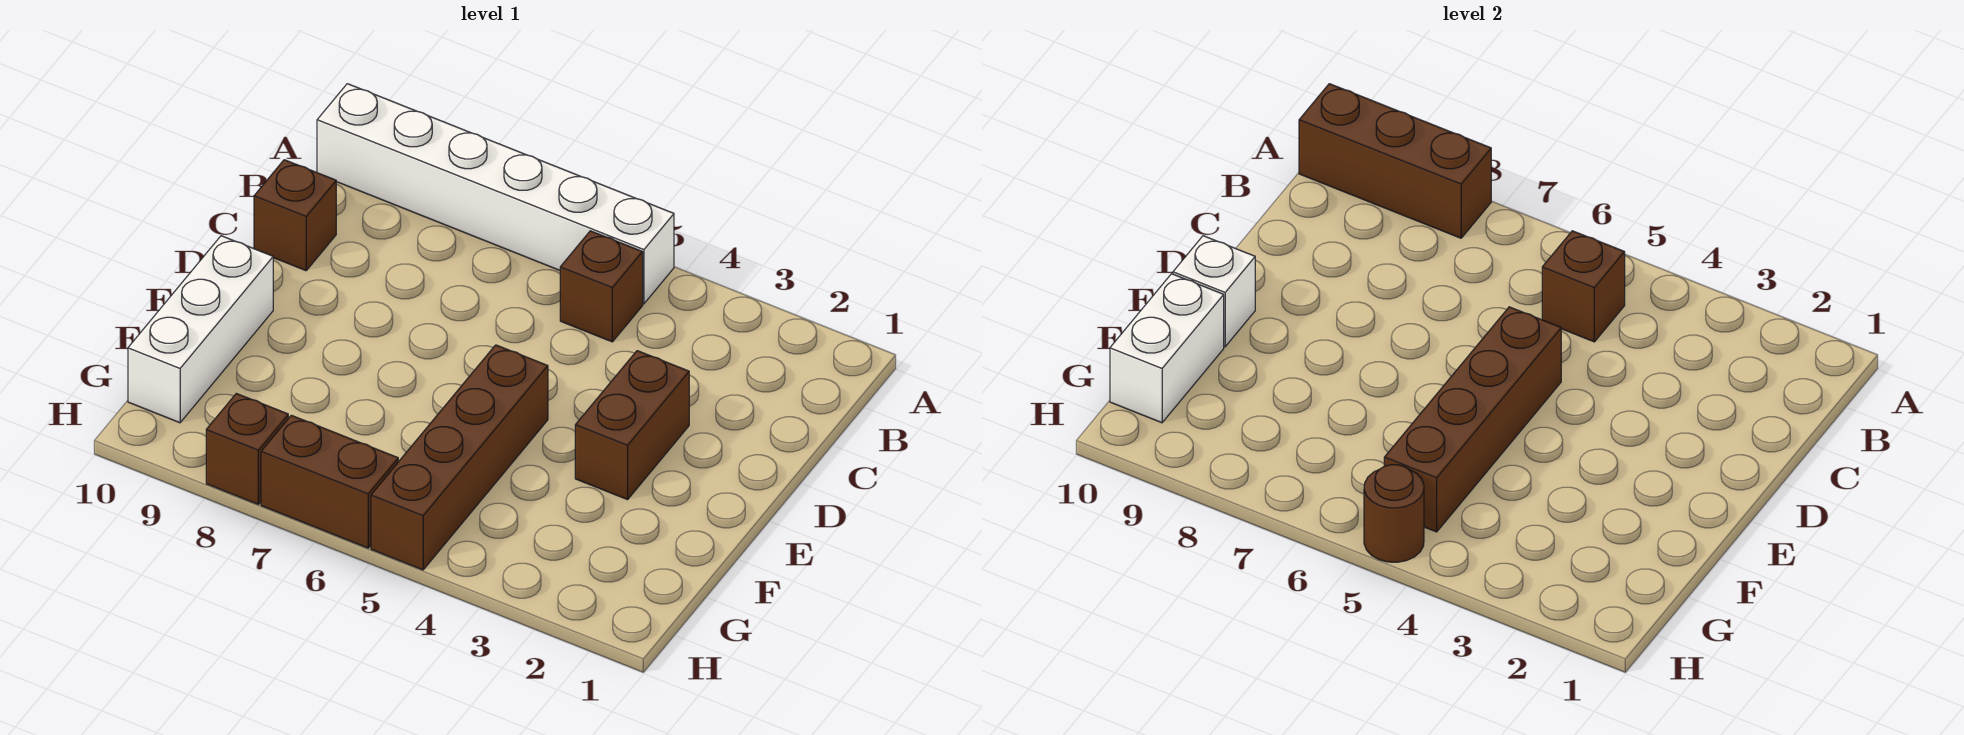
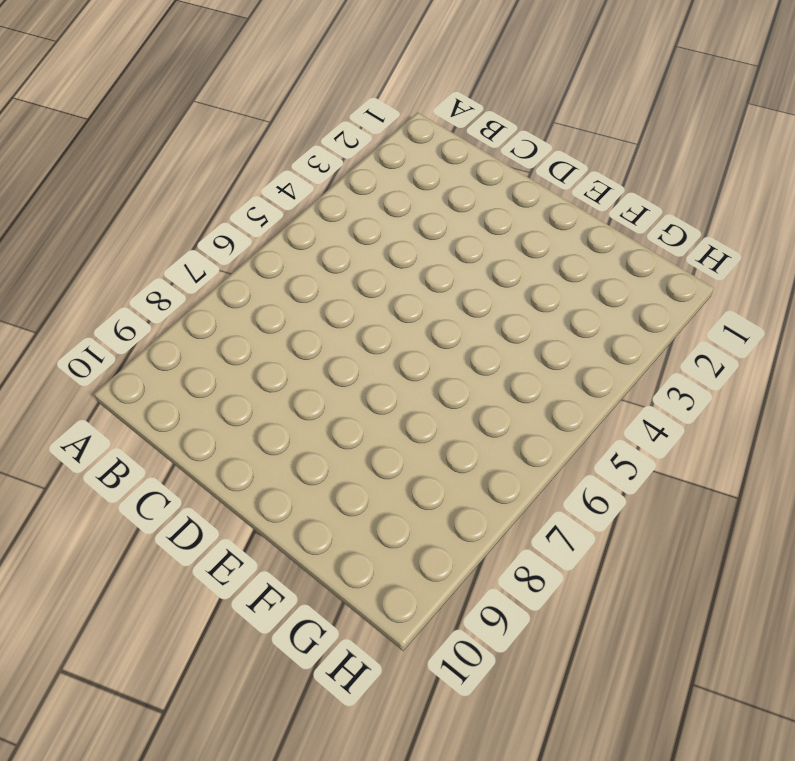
none -> white 1x6 brick [317,84,674,304]
none -> brown 1x1 brick [560,231,643,342]
none -> brown 1x1 brick [254,160,336,271]

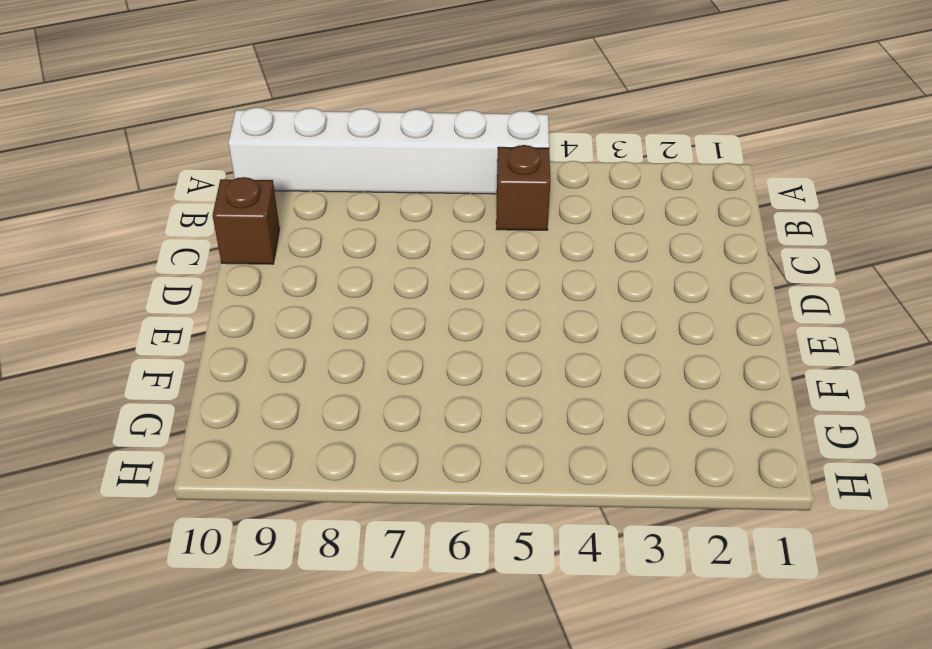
none -> brown 1x2 brick [575,351,689,500]
none -> brown 1x4 brick [371,345,548,570]
none -> white 1x3 brick [128,236,273,423]

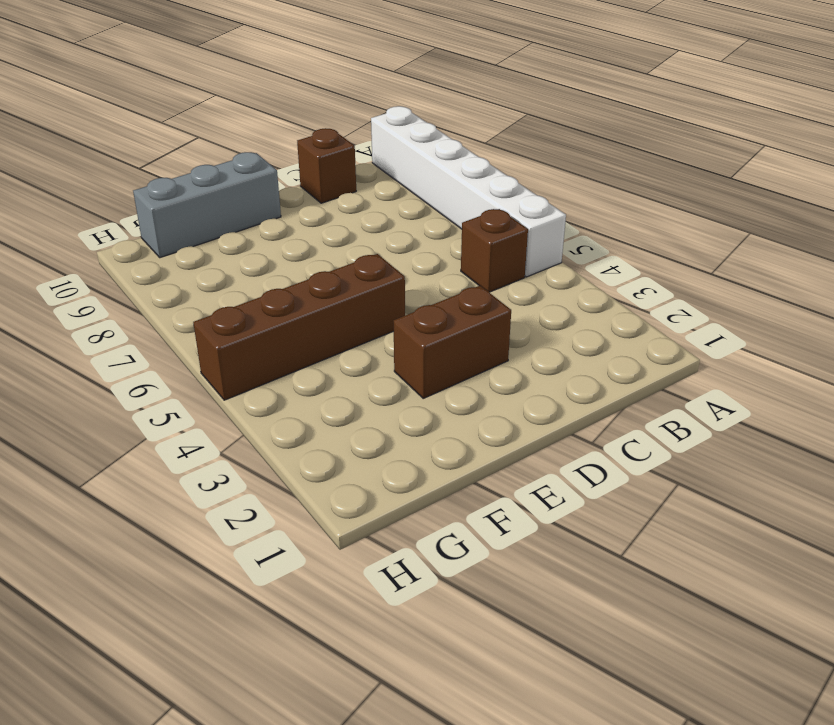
grey 1x3 brick [133,152,281,258] -> white 1x3 brick [128,236,273,423]
none -> brown 1x2 brick [261,415,398,548]
none -> brown 1x1 brick [206,393,288,504]
none -> brown 1x3 brick [1299,84,1491,238]

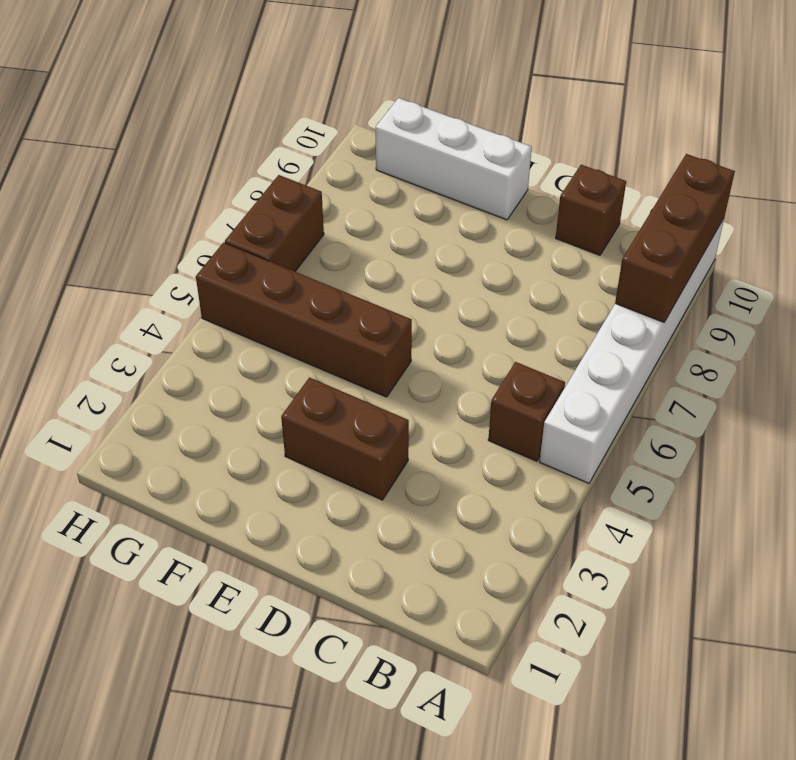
none -> brown 1x1 brick [206,393,288,504]
none -> brown 1x1 brick [1542,231,1625,342]
none -> brown 1x4 brick [1384,307,1561,532]

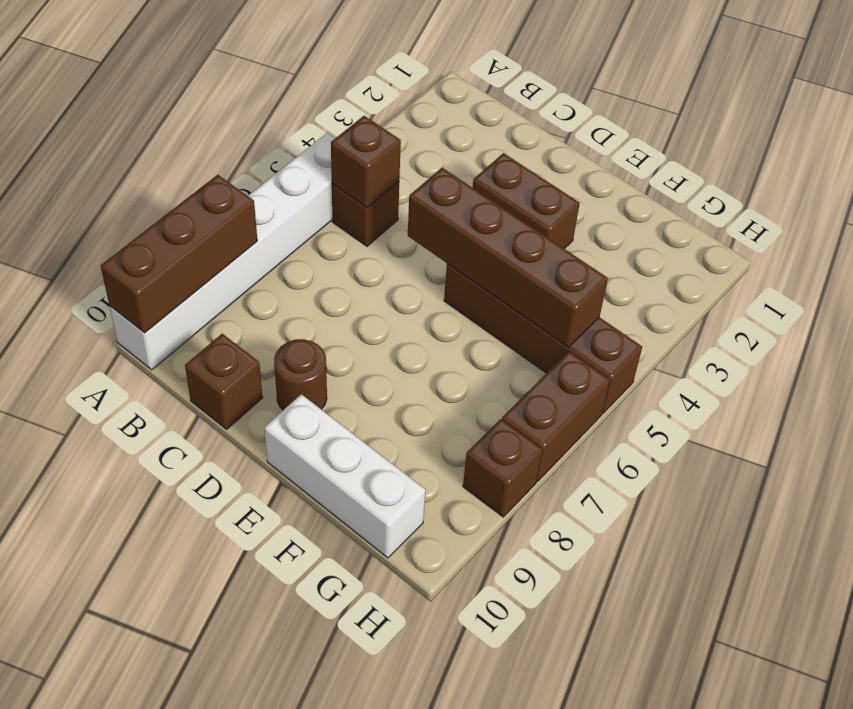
brown 1x1 round brick [274,339,327,410] -> brown 1x1 round brick moved to [1364,465,1424,562]
none -> white 1x1 brick [1173,236,1255,347]
none -> white 1x2 brick [1110,274,1224,423]

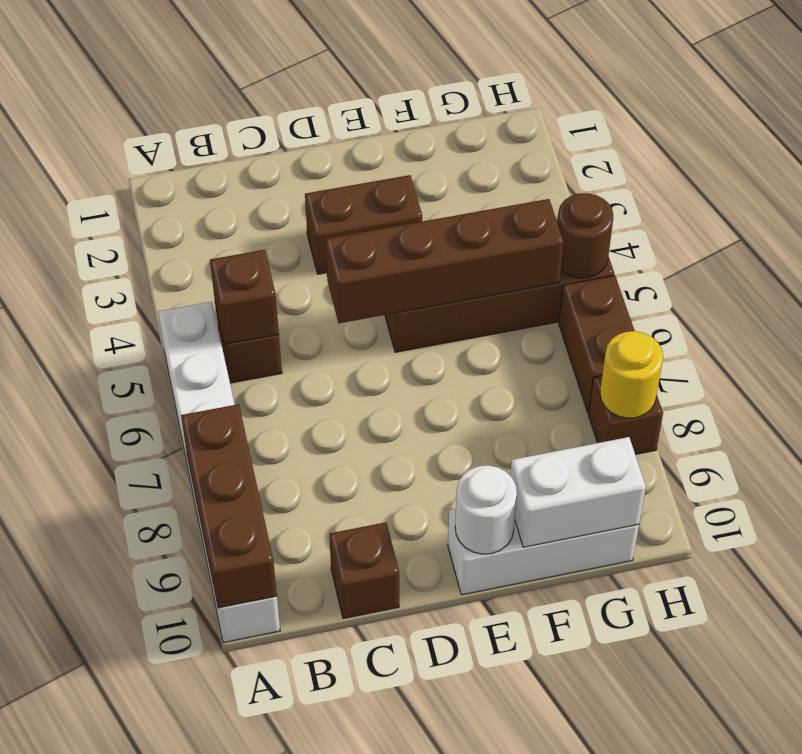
white 1x1 round brick [455,465,517,554] -> white 1x1 brick [1173,236,1255,347]
yellow 1x1 round brick [600,331,663,418] -> none

